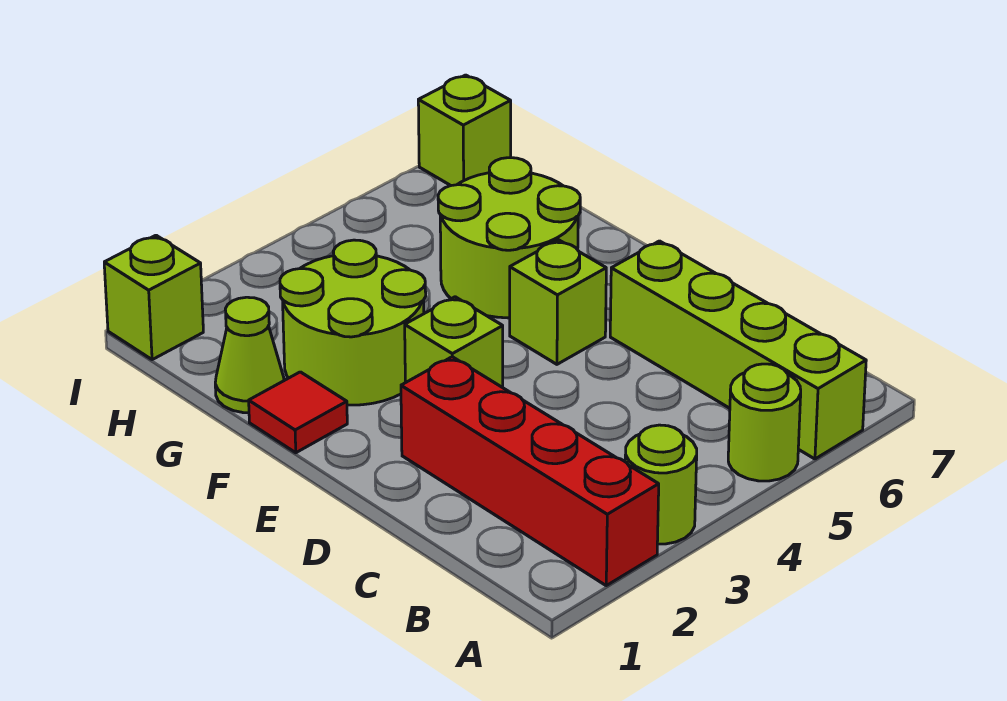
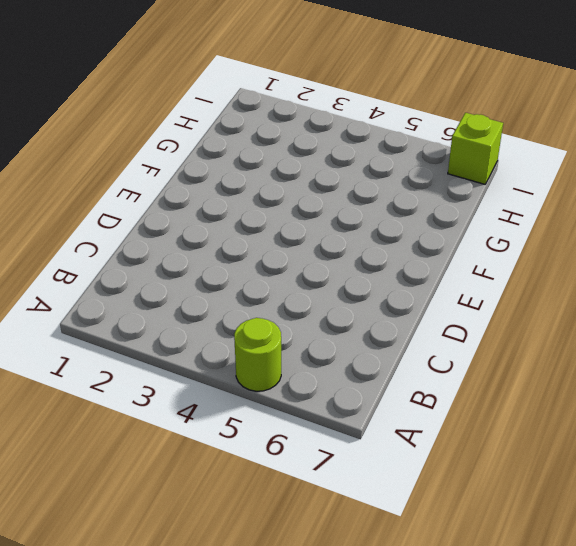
none -> red 1x4 brick [401,357,659,586]
none -> lime 1x1 round brick [625,425,697,544]
none -> lime 1x4 brick [610,241,866,459]

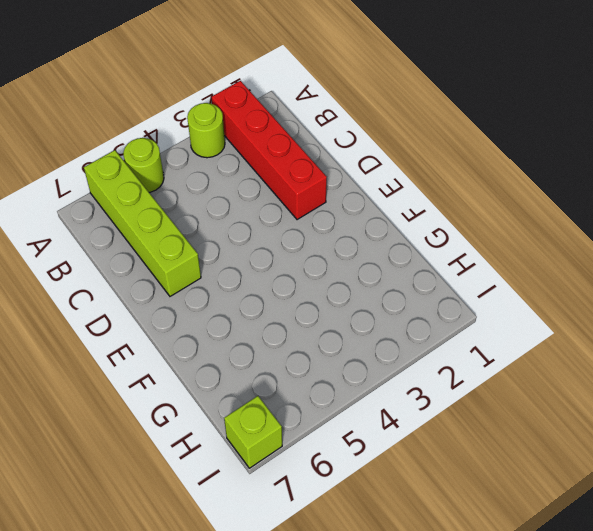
none -> lime 1x1 brick [405,297,503,387]
none -> lime 1x1 brick [510,240,606,364]
none -> red 1x1 tile [249,372,347,453]

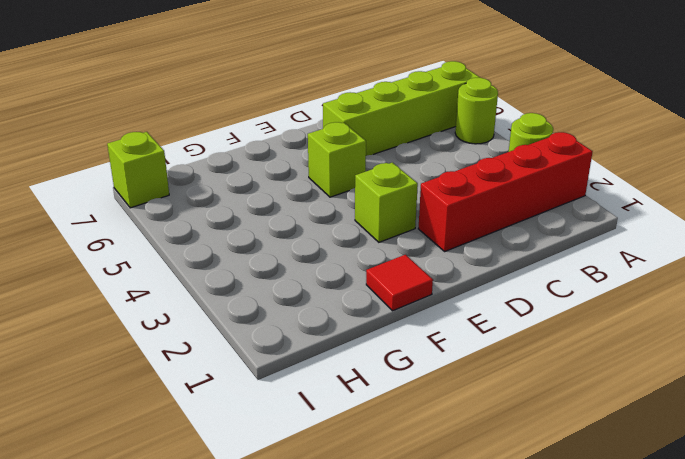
none -> lime 2x2 round brick [280,240,426,405]
none -> lime 2x2 round brick [438,158,580,318]
none -> lime 1x1 cone [215,297,284,413]

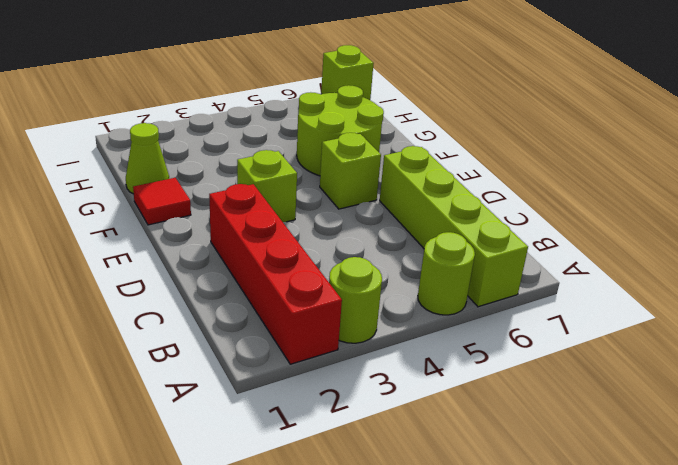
none -> lime 2x2 round brick [280,240,426,405]
none -> lime 1x1 brick [104,235,203,360]

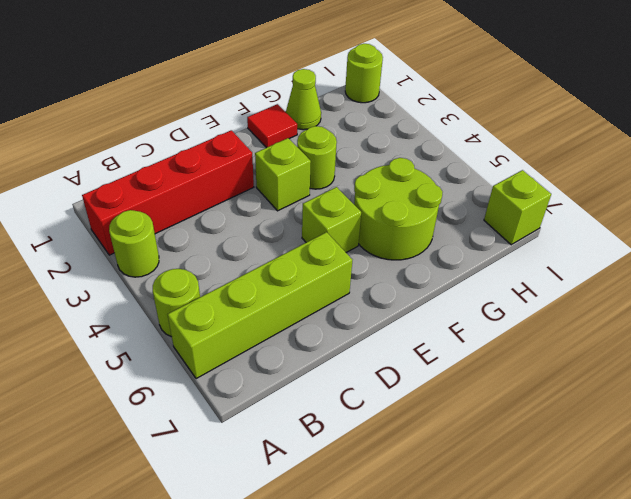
lime 1x1 round brick [297,126,337,189] -> lime 2x2 round brick [280,240,426,405]
lime 1x1 round brick [345,44,383,103] -> lime 1x1 brick [104,235,203,360]

